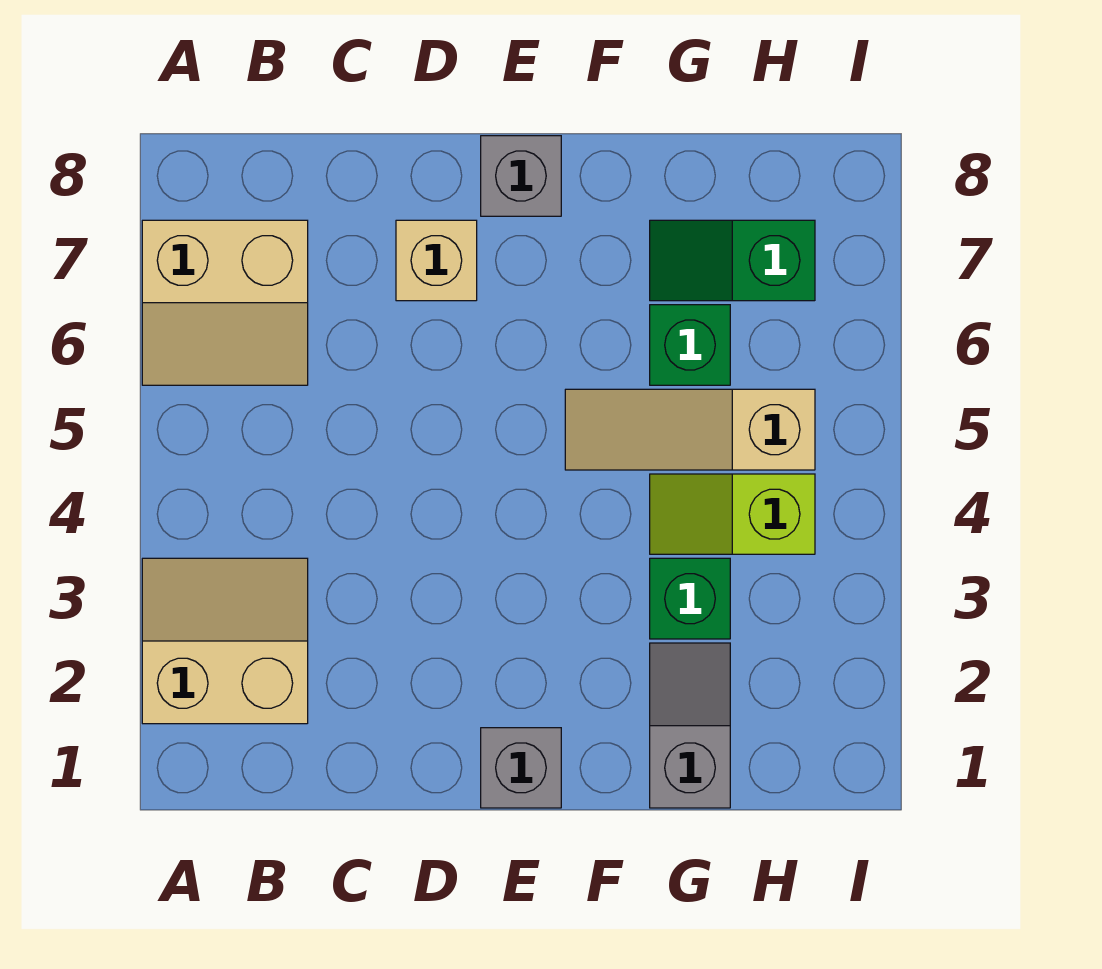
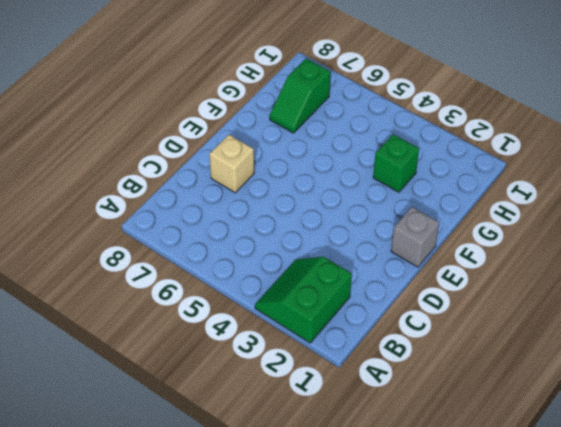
green 2x2 slope [255,257,352,343] -> tan 2x2 slope [142,558,308,724]
none -> tan 2x2 slope [142,220,308,385]
none -> grey 1x1 brick [481,136,561,216]

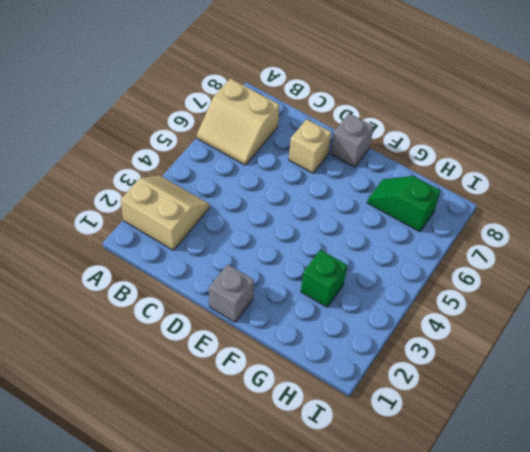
none -> tan 1x3 slope [565,389,815,470]
none -> grey 1x2 slope [650,643,730,808]

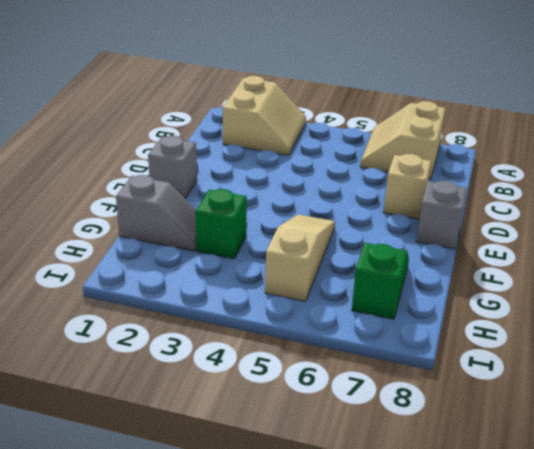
none -> lime 1x2 slope [650,474,815,554]
none -> green 1x1 brick [650,305,730,385]

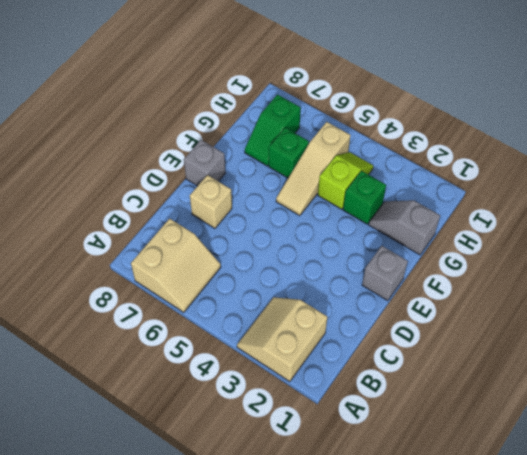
lime 1x2 slope [318,152,373,209] -> lime 1x2 slope turned to [650,474,815,554]

